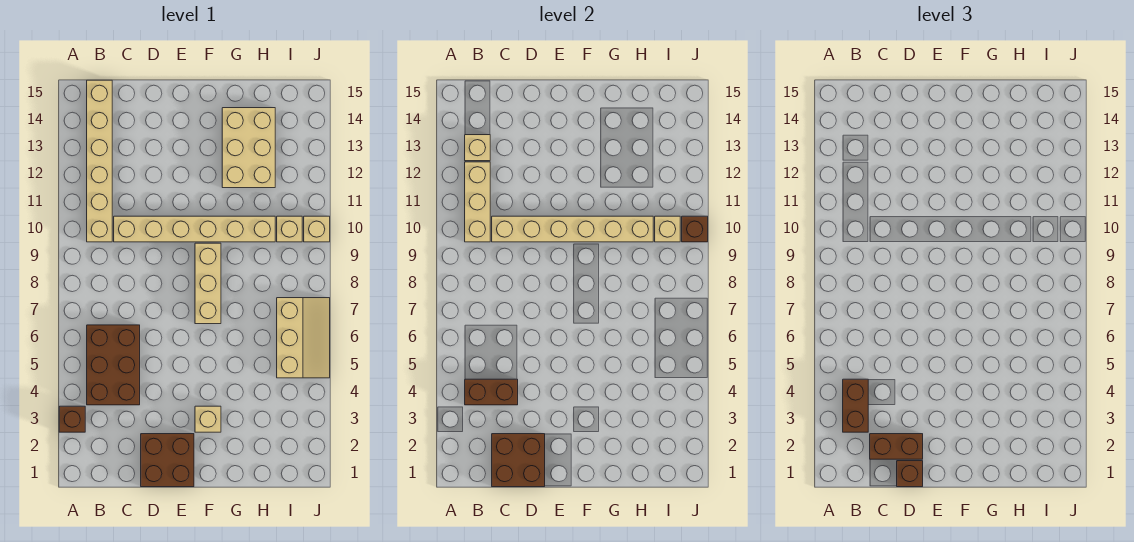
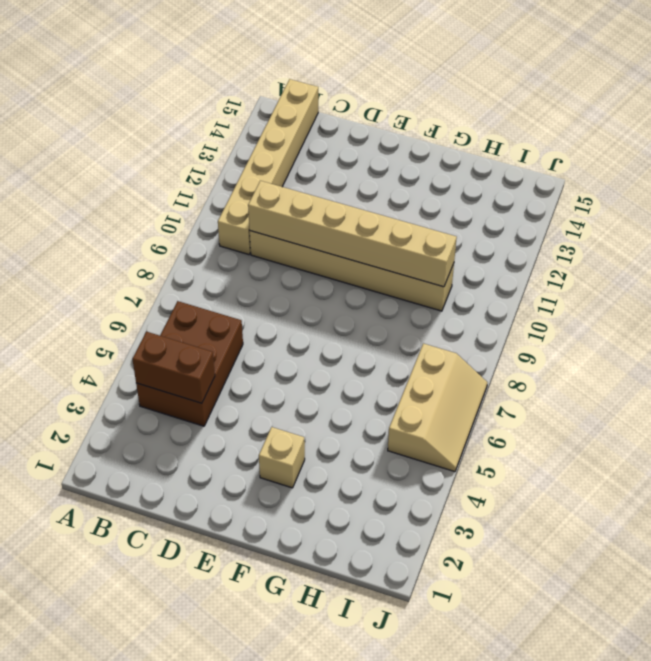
none -> brown 1x1 brick [59,406,85,432]
none -> brown 2x2 brick [141,434,194,487]
none -> tan 1x3 brick [195,243,221,324]

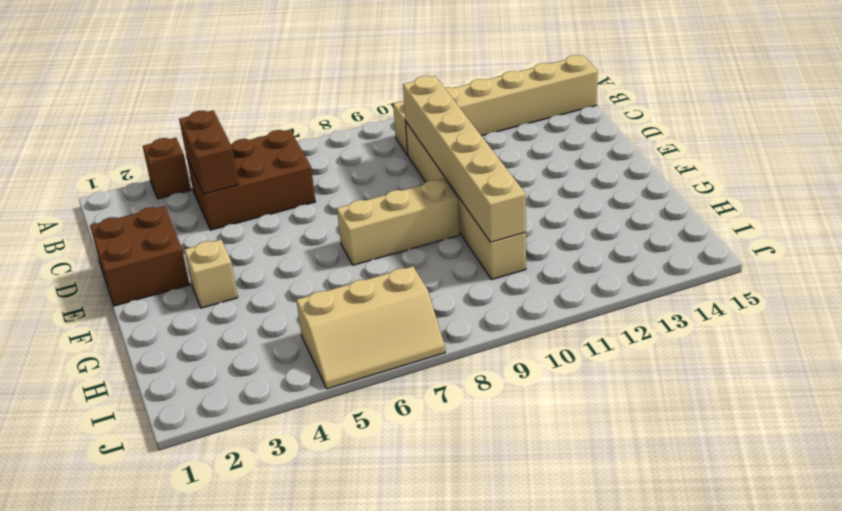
none -> tan 2x3 brick [222,108,275,188]
none -> tan 1x1 brick [277,216,302,242]
none -> tan 1x1 brick [304,216,330,242]

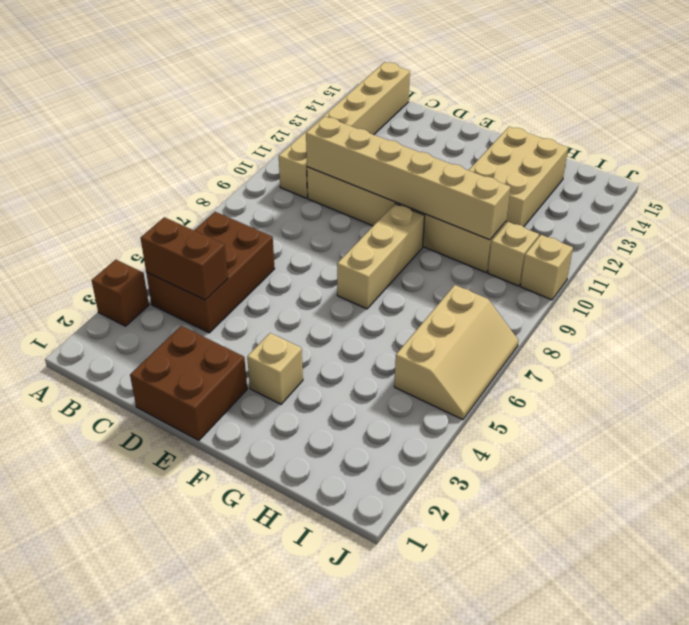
none -> tan 1x3 brick [465,162,490,242]
none -> tan 1x1 brick [465,135,490,161]
none -> brown 2x2 brick [492,434,545,487]

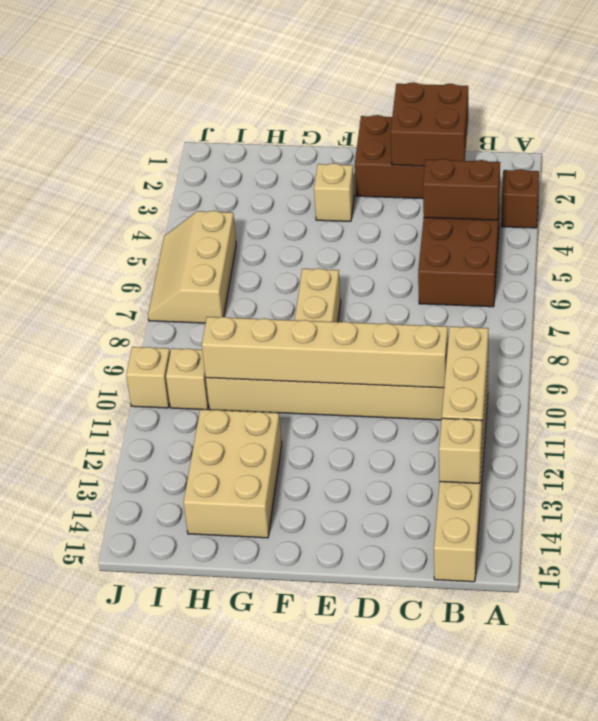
none -> tan 1x1 brick [655,216,680,242]
none -> brown 1x1 brick [682,216,708,242]
none -> brown 1x2 brick [843,379,868,432]

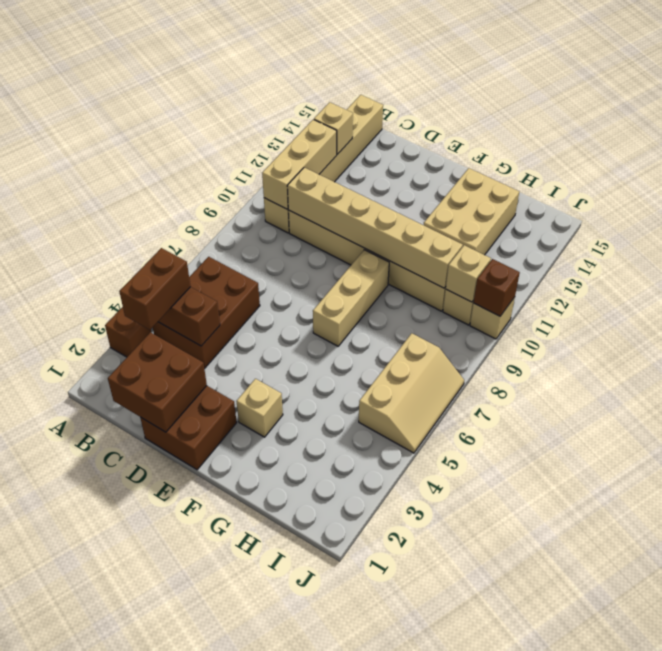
none -> brown 1x2 brick [870,434,923,459]
none -> brown 1x1 brick [897,461,923,487]

